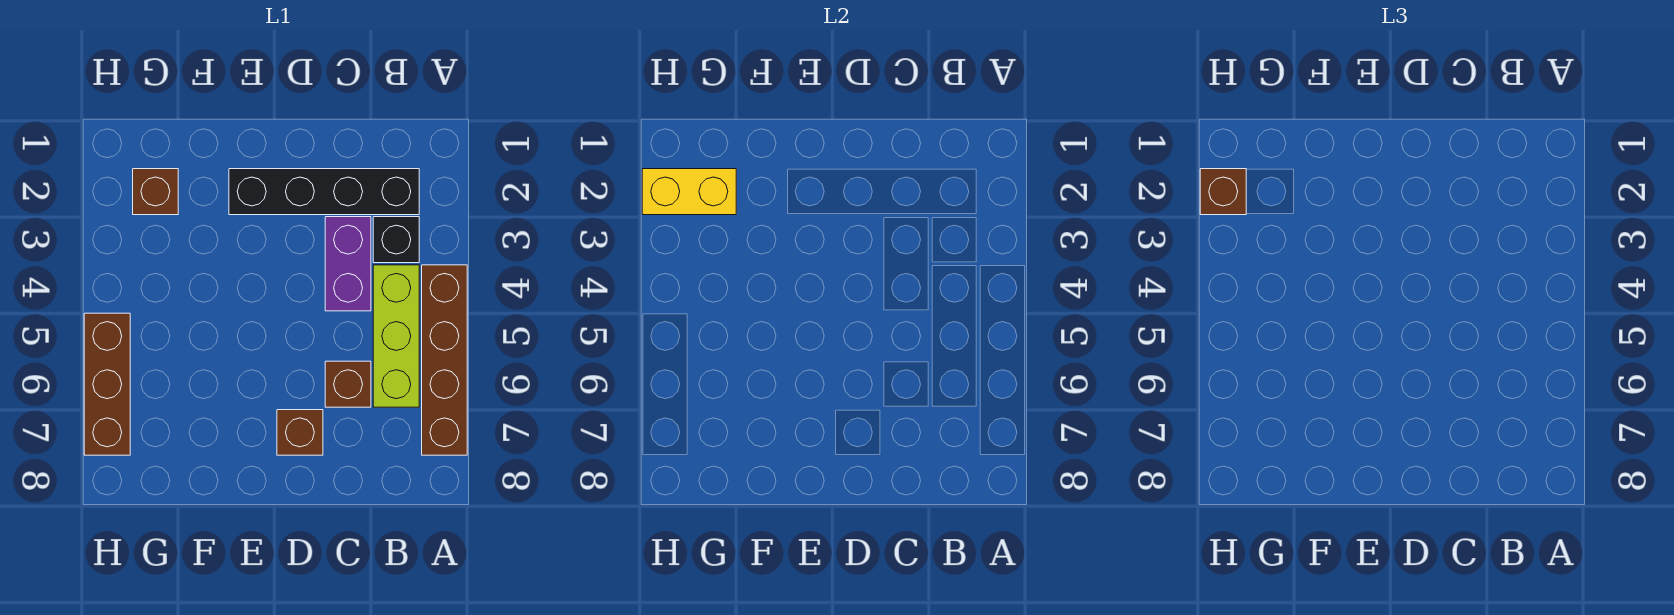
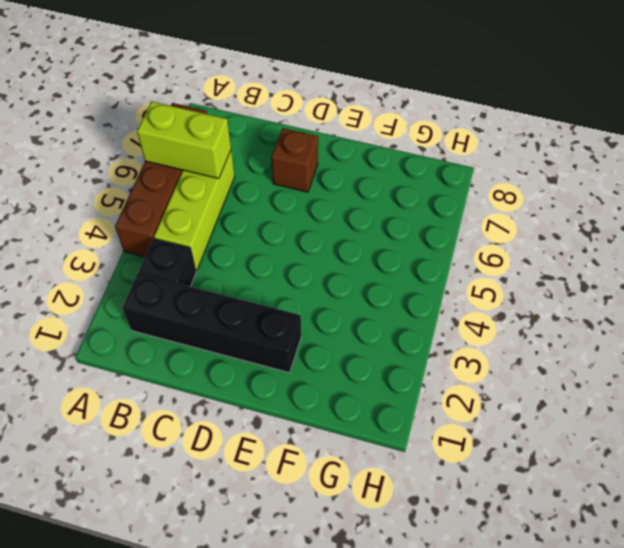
lime 1x2 brick [137,101,231,179] -> none
none -> purple 1x2 brick [325,217,371,311]
none -> brown 1x1 brick [325,361,371,407]

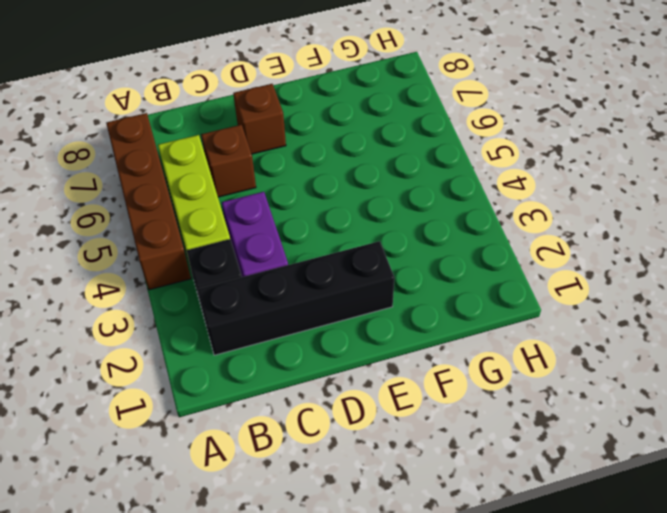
none -> brown 1x1 brick [133,169,178,215]
none -> brown 1x3 brick [84,313,130,455]

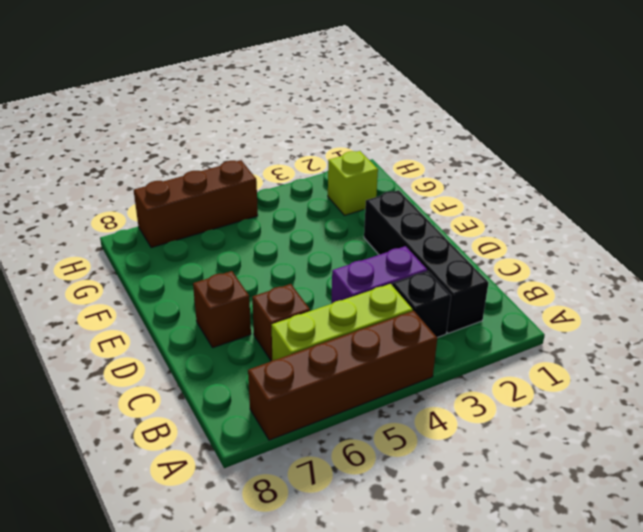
lime 1x1 brick [328,151,378,215] -> brown 1x1 brick [133,169,178,215]
none -> yellow 1x2 brick [642,169,736,215]
none -> brown 1x1 brick [1200,169,1246,215]

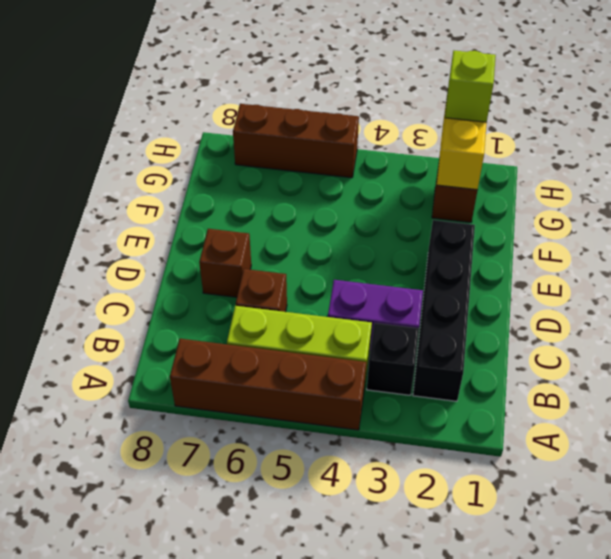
lime 1x1 brick [445,51,496,122] -> brown 1x1 brick [1200,169,1246,215]

